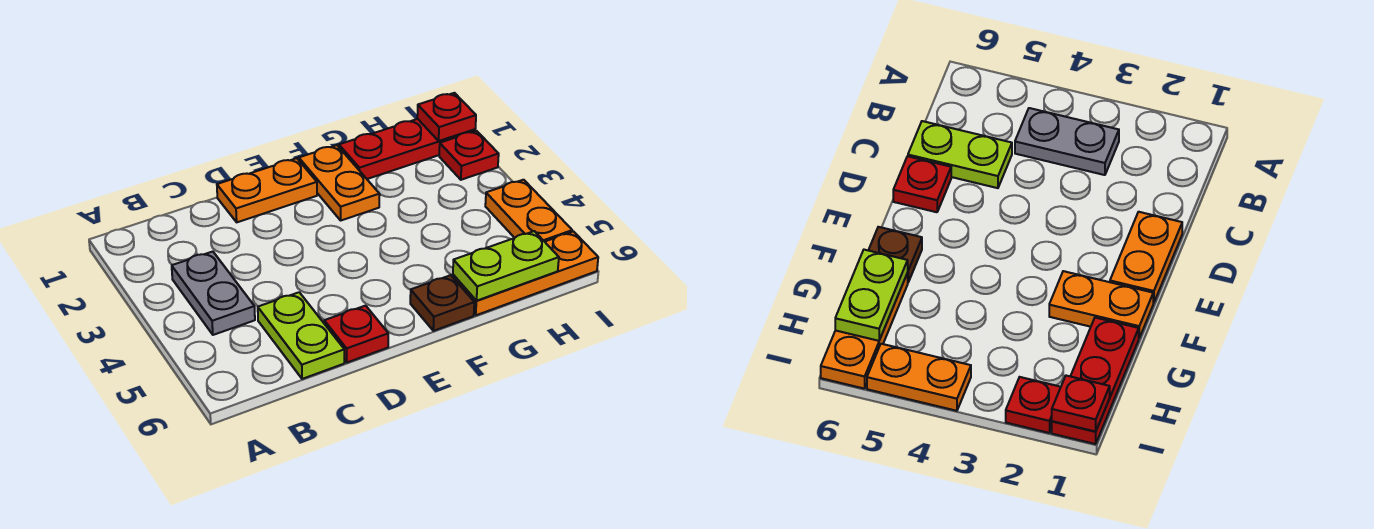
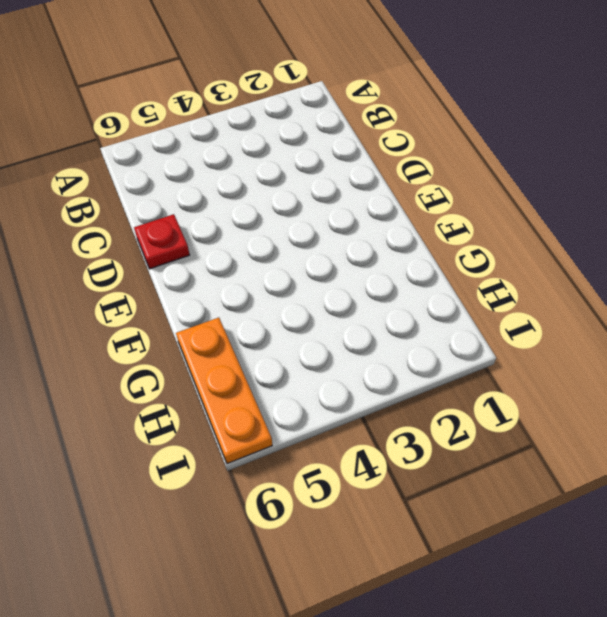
none -> grey 1x2 plate [172,252,255,335]
none -> lime 1x2 plate [258,292,344,379]
none -> orange 1x2 plate [217,158,317,222]

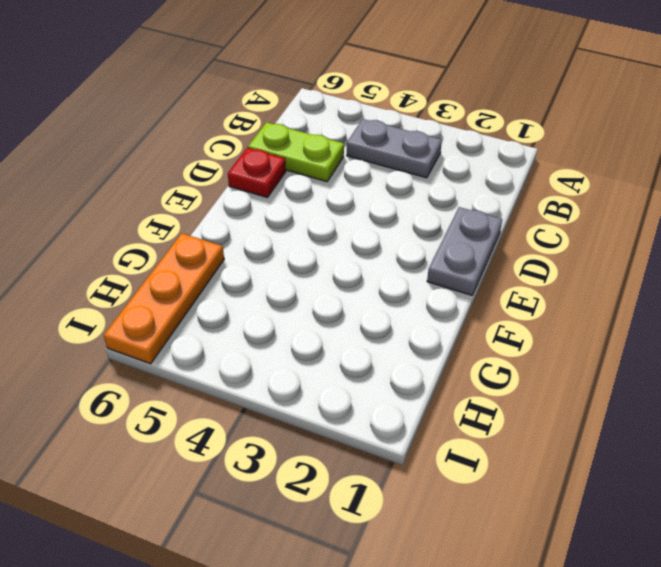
grey 1x2 plate [427,207,502,295] -> orange 1x2 plate [217,158,317,222]
none -> orange 1x2 plate [299,145,380,220]
none -> brown 1x1 plate [410,275,474,331]
none -> red 1x3 plate [339,119,475,179]

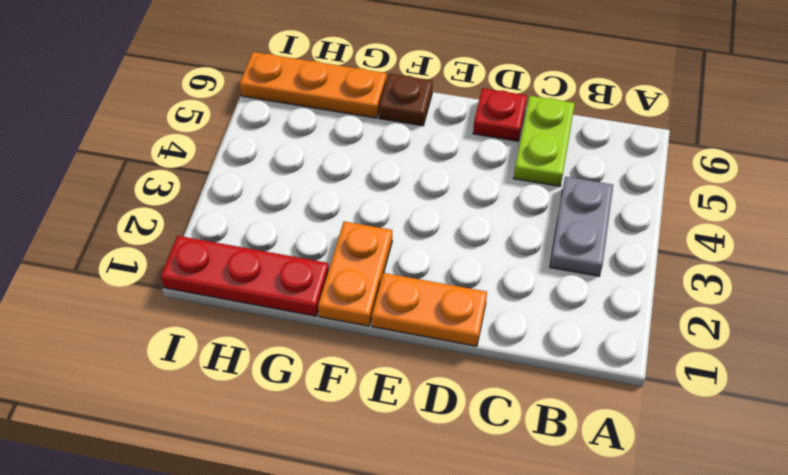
none -> red 1x1 plate [439,131,499,180]
none -> orange 1x2 plate [485,180,572,242]
none -> lime 1x2 plate [453,231,559,301]

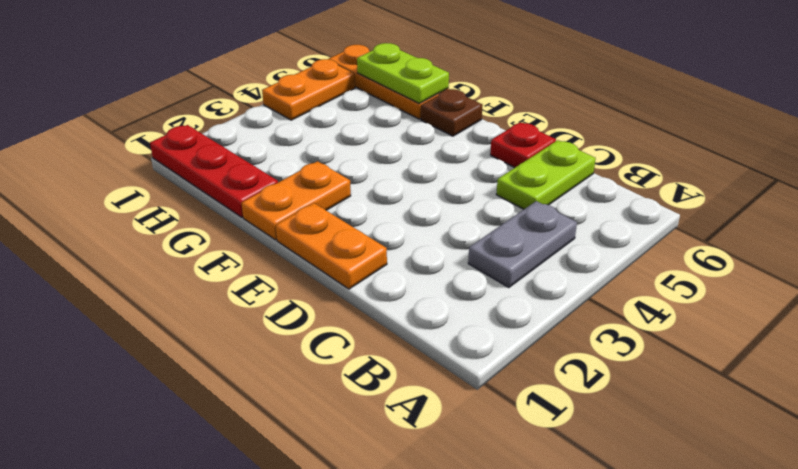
none -> red 1x1 plate [439,131,499,180]
none -> red 1x1 plate [417,93,476,141]

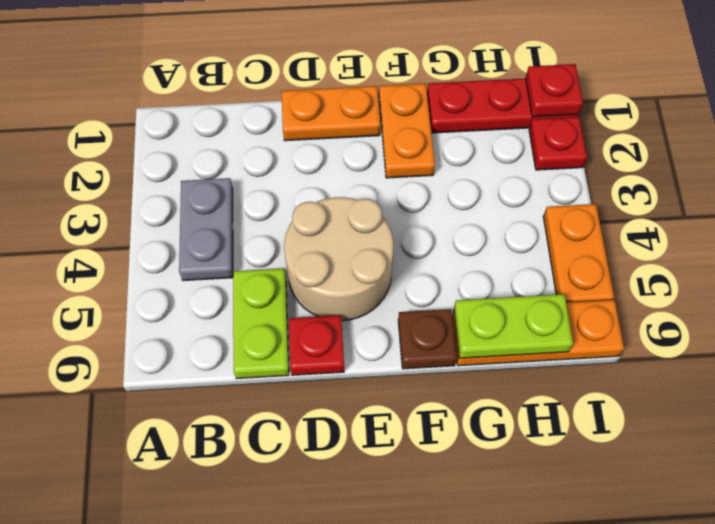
tan 2x2 round brick [284,197,393,321] -> none

